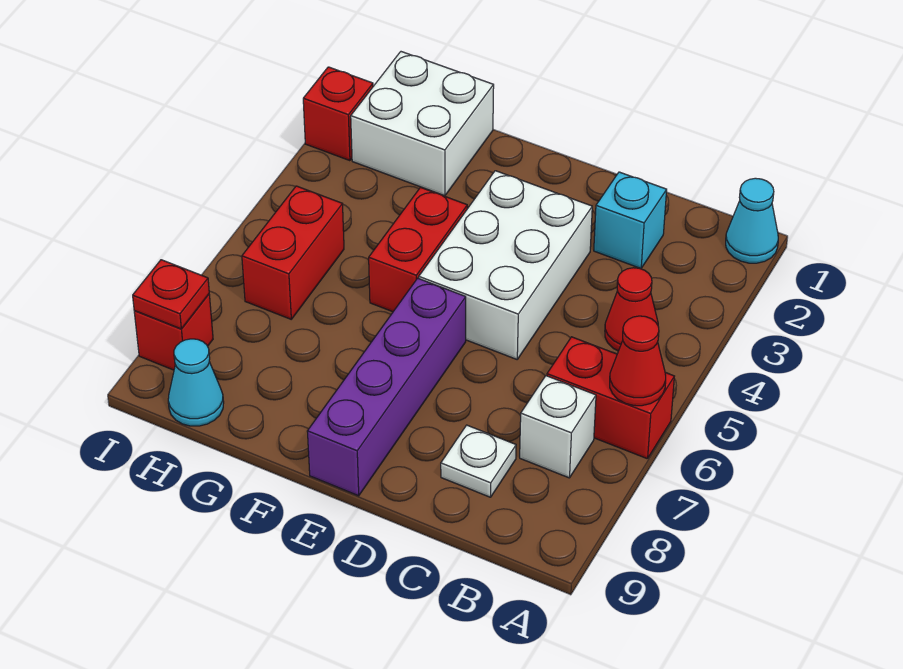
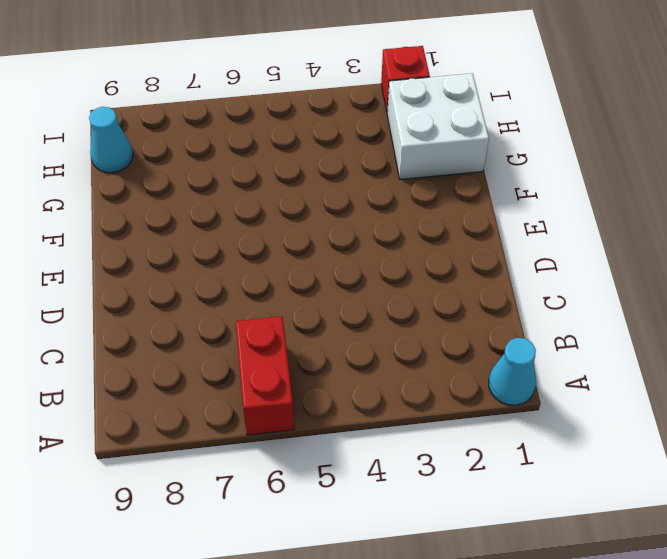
none -> red 1x1 cone [605,268,658,351]
none -> white 1x1 brick [520,376,596,478]
none -> cyan 1x1 brick [594,172,667,269]

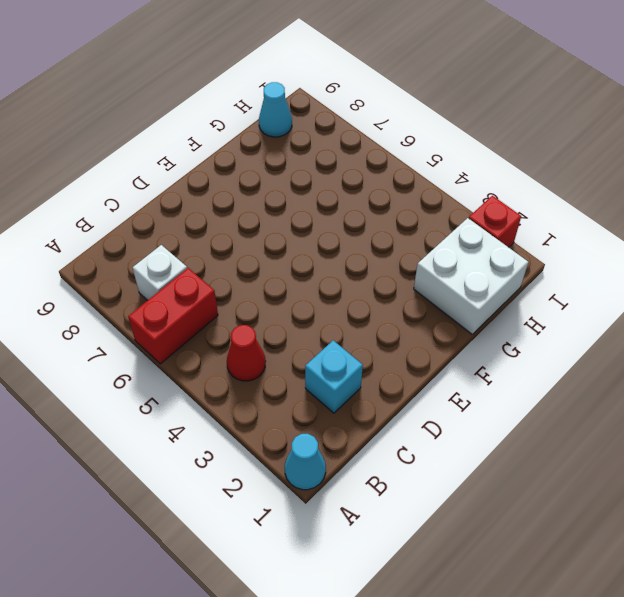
none -> white 1x1 plate [441,425,516,497]
none -> white 2x3 brick [419,171,592,359]
none -> purple 1x4 brick [307,278,466,496]

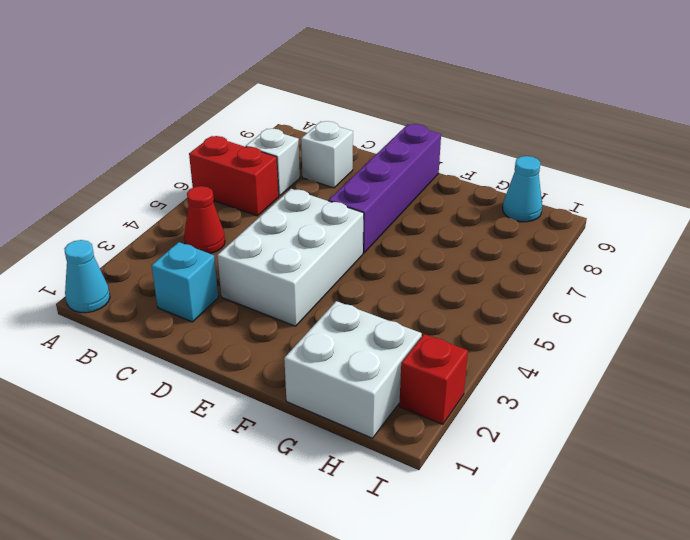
white 1x1 brick [301,121,353,188] -> white 1x1 plate [441,425,516,497]
none -> red 1x2 brick [369,188,467,312]
none -> red 1x2 brick [242,186,344,319]
none -> red 1x1 brick [134,294,213,370]

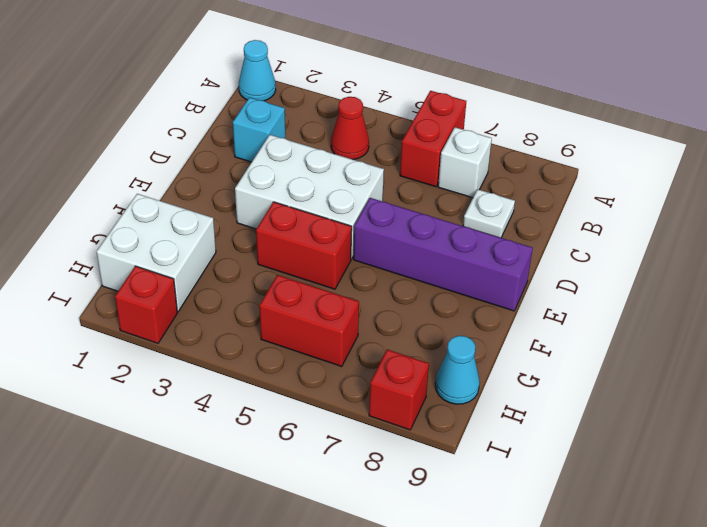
none -> red 1x1 cone [610,316,666,406]
none -> red 1x1 plate [133,260,209,329]

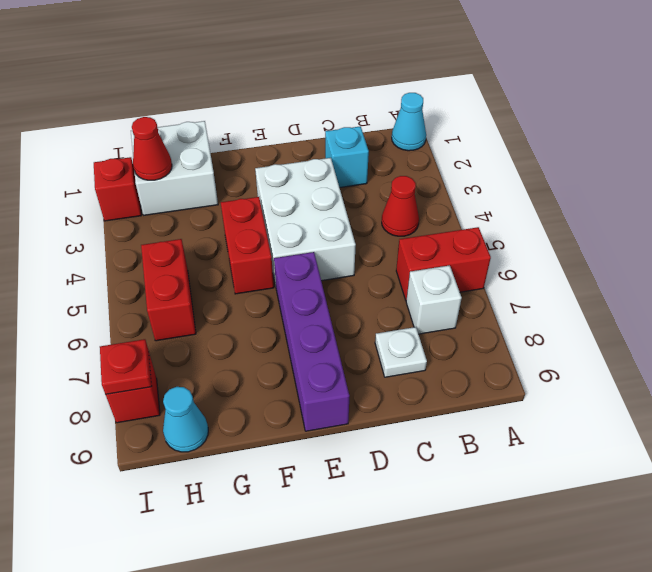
red 1x1 cone [132,117,172,180] -> red 1x1 cone moved to [610,316,666,406]

